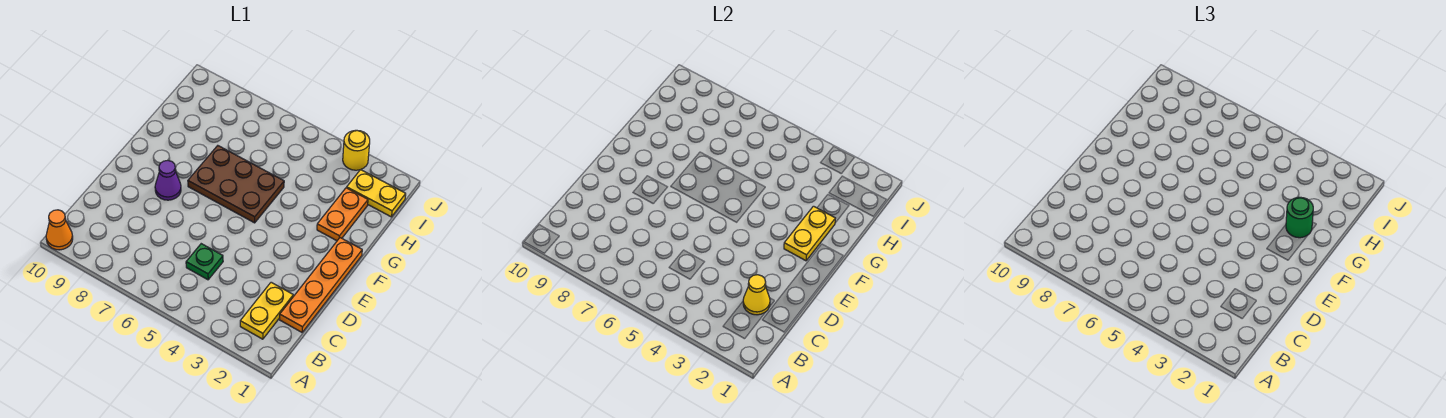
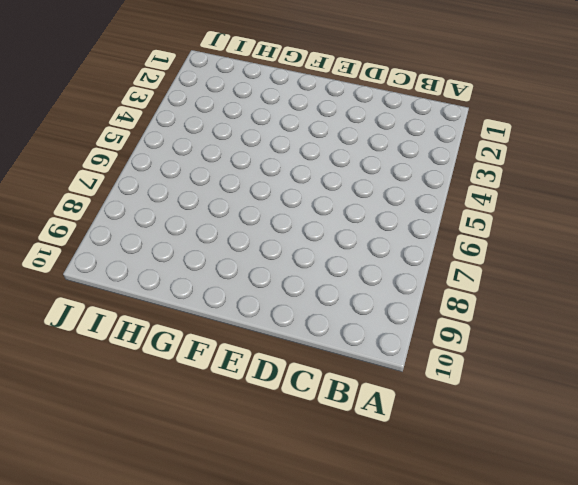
none -> orange 1x1 cone [46,210,73,250]
none -> yellow 1x2 plate [240,282,293,339]
none -> orange 1x4 plate [280,238,362,332]

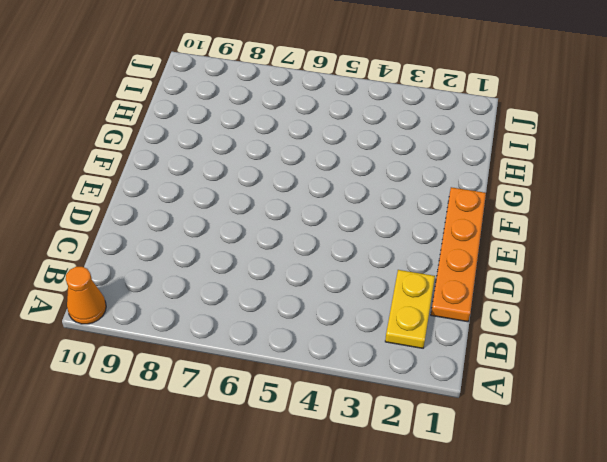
none -> green 1x1 plate [186,244,223,280]
none -> purple 1x1 cone [155,160,181,200]
none -> brown 2x3 plate [188,146,284,223]

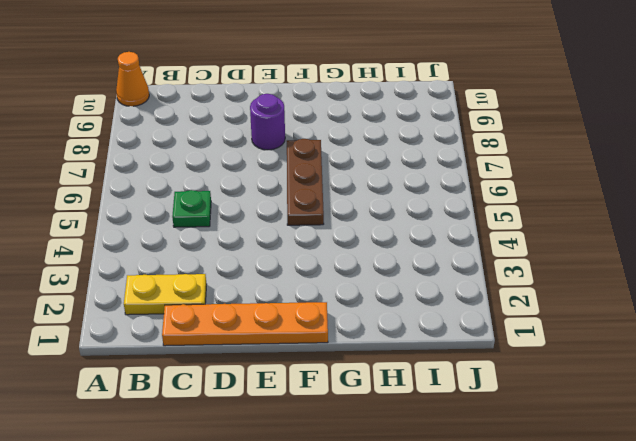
purple 1x1 round brick [250,94,285,150] -> purple 1x1 cone [155,160,181,200]
brown 1x3 plate [287,139,324,225] -> brown 2x3 plate [188,146,284,223]
none -> orange 1x2 plate [317,188,368,241]
none -> yellow 1x2 plate [347,170,406,217]
none -> yellow 1x1 round brick [343,130,370,170]

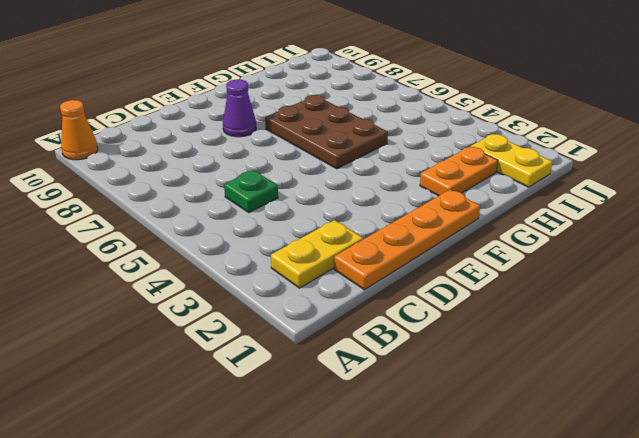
none -> yellow 1x1 round brick [343,130,370,170]
none -> yellow 1x1 cone [743,275,770,315]
none -> yellow 1x2 plate [784,206,835,261]

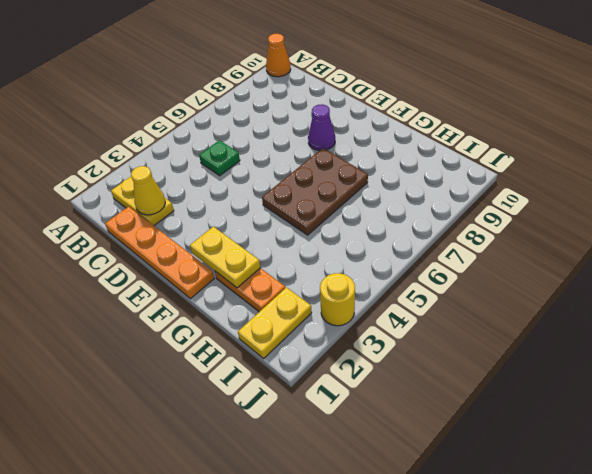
none -> green 1x1 round brick [1286,197,1313,238]

